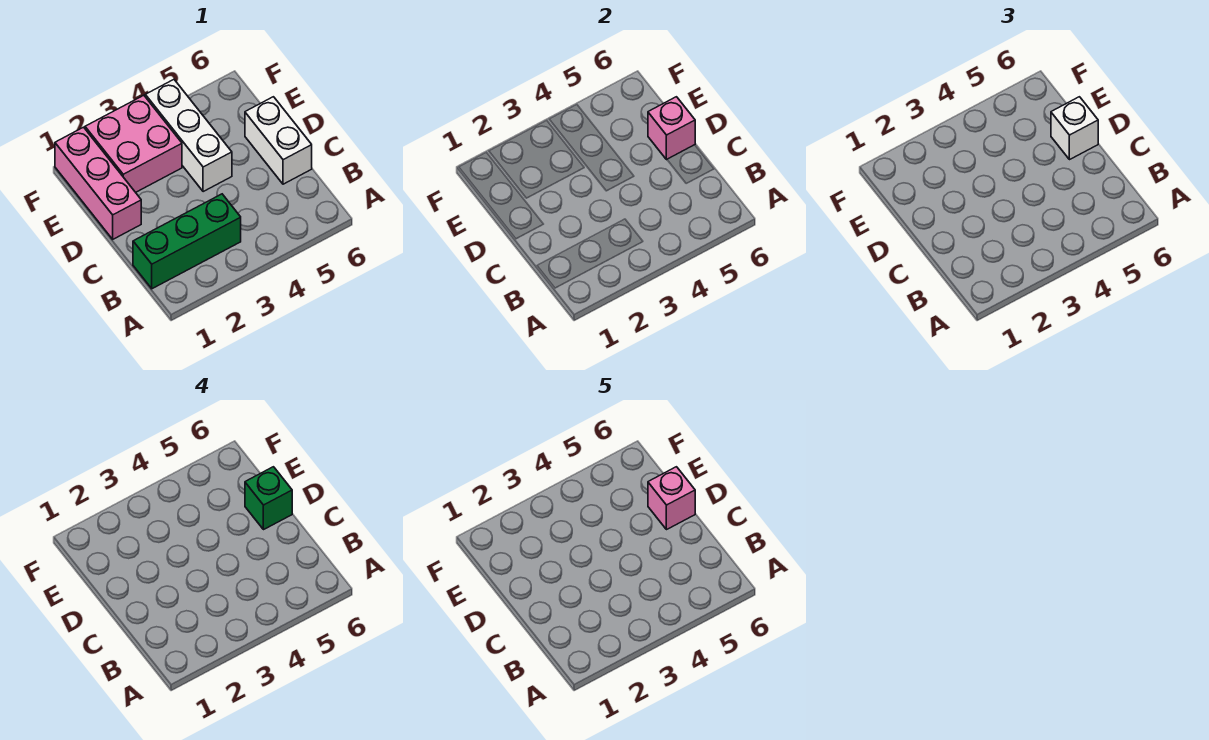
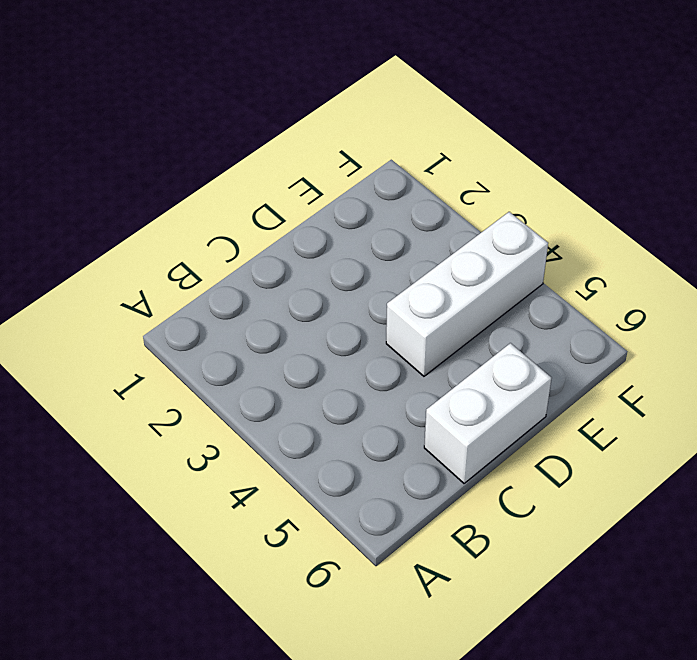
none -> green 1x3 brick [133,194,241,289]
none -> pink 1x3 brick [55,127,141,239]

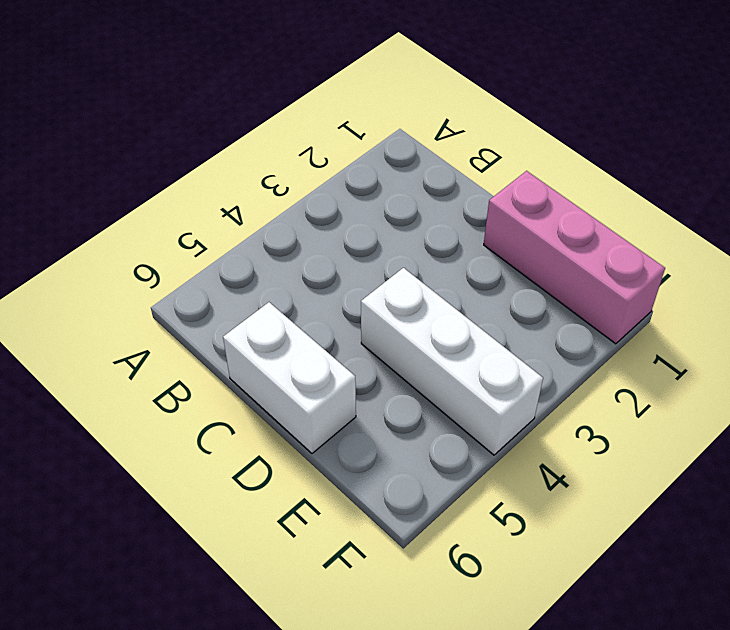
none -> green 1x3 brick [133,194,241,289]
none -> pink 2x2 brick [85,95,182,192]

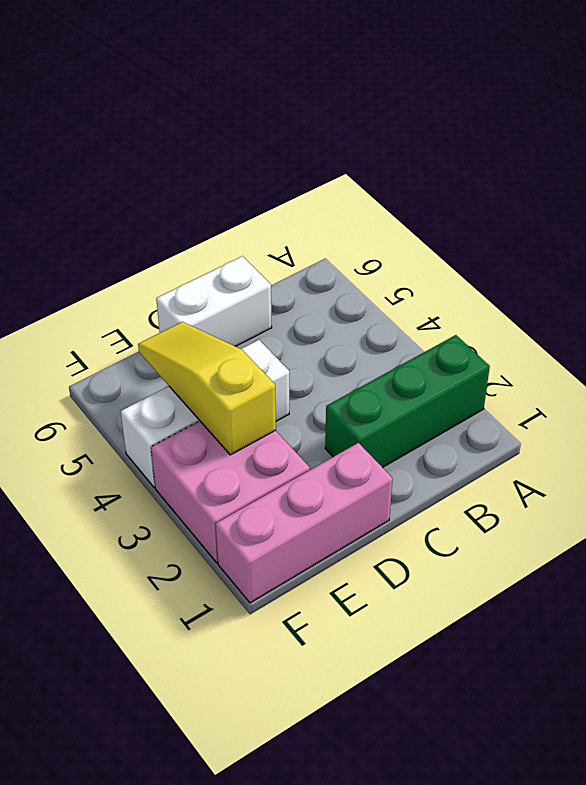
green 1x3 brick [325,335,490,468] -> green 1x3 brick turned to [133,194,241,289]
yellow 1x3 slope [138,322,276,455] -> none
none -> pink 1x1 brick [648,97,695,160]
none -> white 1x1 brick [1051,97,1098,160]

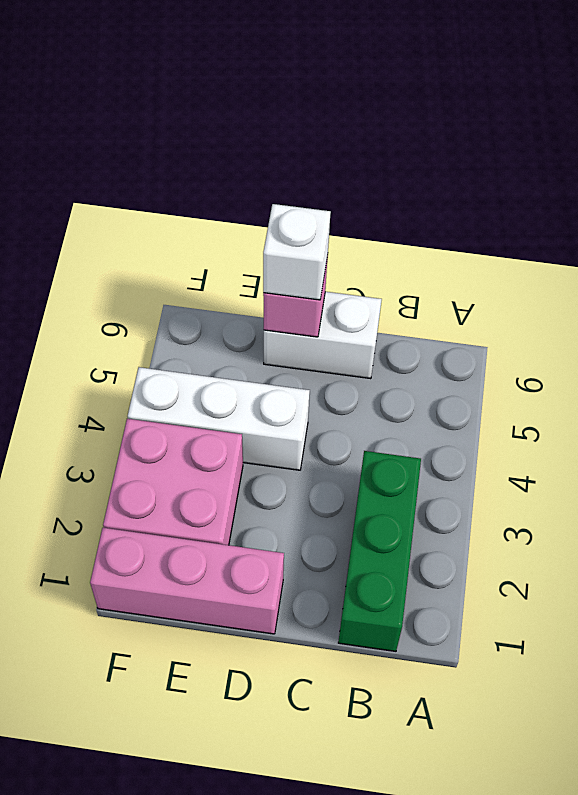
none -> green 1x1 brick [245,467,292,530]
none -> pink 1x1 brick [648,467,695,530]

